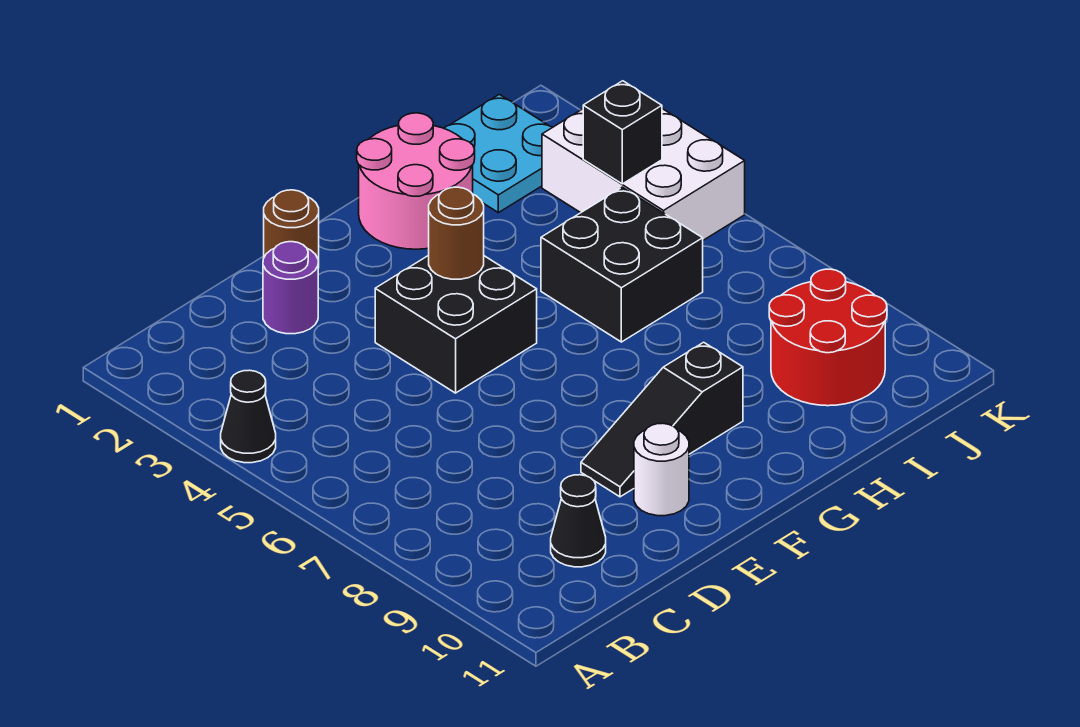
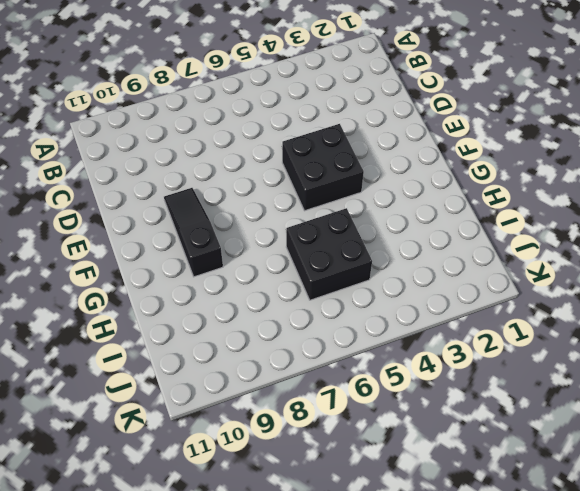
none -> black 1x1 cone [221,370,276,463]
none -> black 1x1 cone [551,475,606,567]
none -> purple 1x1 round brick [263,242,318,334]

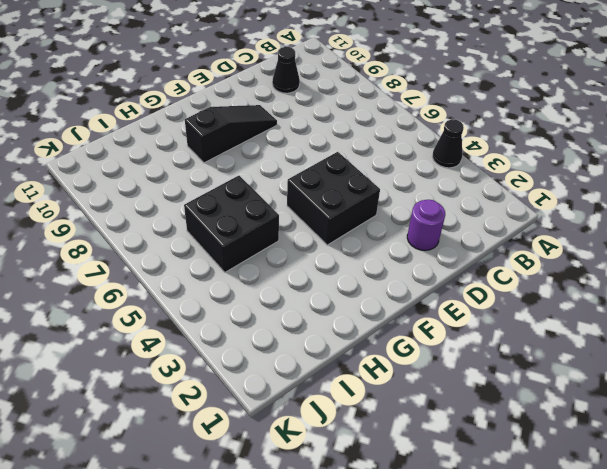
none -> brown 1x1 round brick [264,190,319,268]
none -> white 1x1 round brick [634,423,689,516]
none -> pink 2x2 round brick [357,113,475,249]

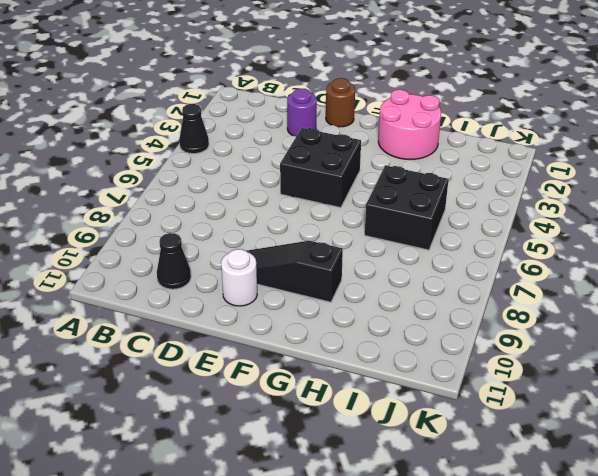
none -> cyan 2x2 plate [444,94,552,213]
none -> red 2x2 round brick [769,269,887,406]
none -> white 2x3 brick [542,109,745,240]

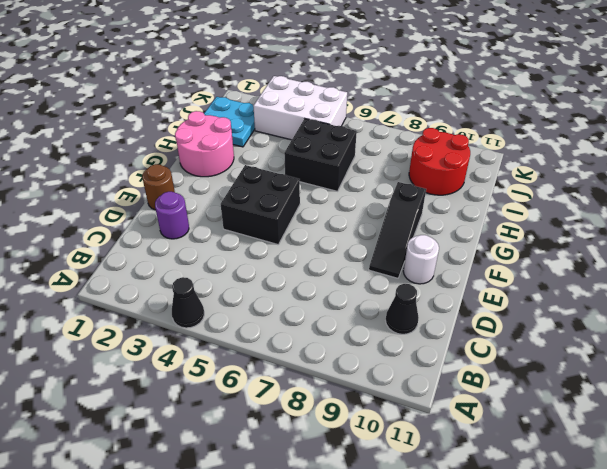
none -> brown 1x1 round brick [429,187,484,279]
none -> black 1x1 brick [583,81,662,184]

